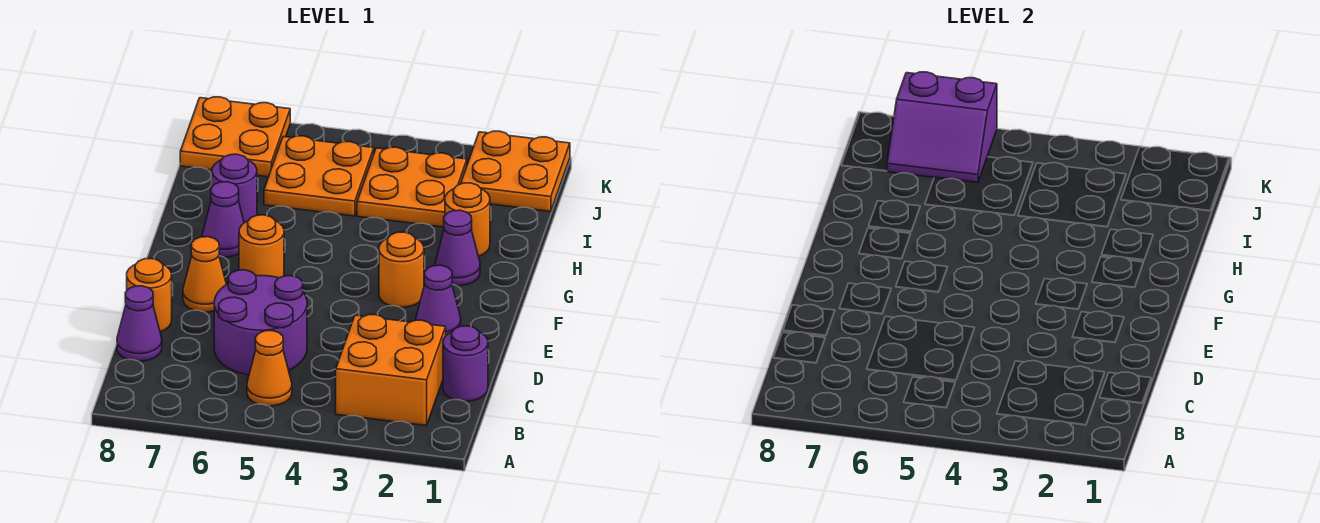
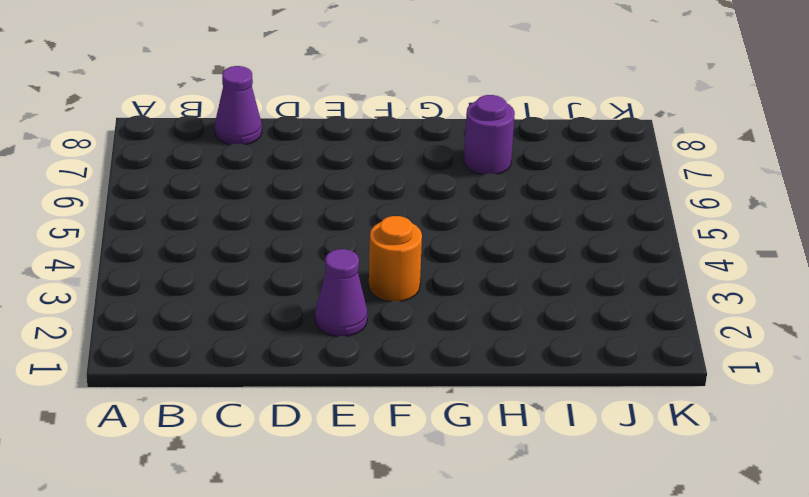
none -> orange 2x2 brick [336,315,446,426]
none -> orange 1x1 cone [247,331,292,406]
none -> purple 1x1 round brick [443,326,488,401]

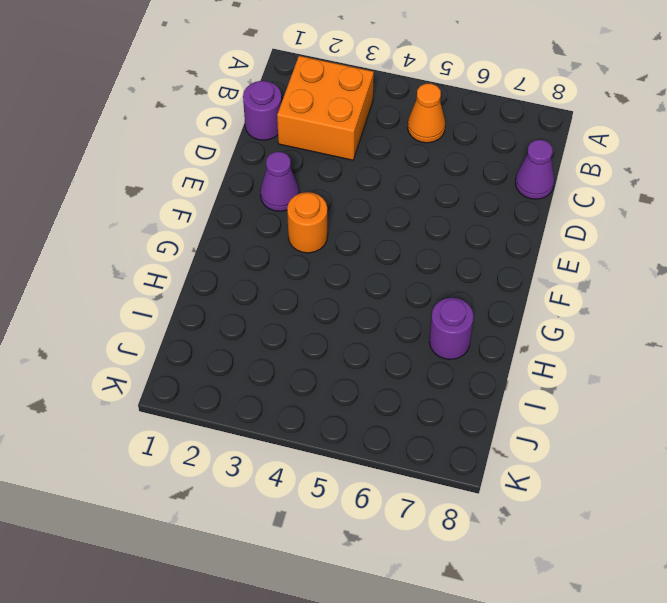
none -> purple 2x2 round brick [214,270,307,375]
none -> orange 1x1 round brick [127,259,172,332]
none -> orange 1x1 cone [183,237,226,312]

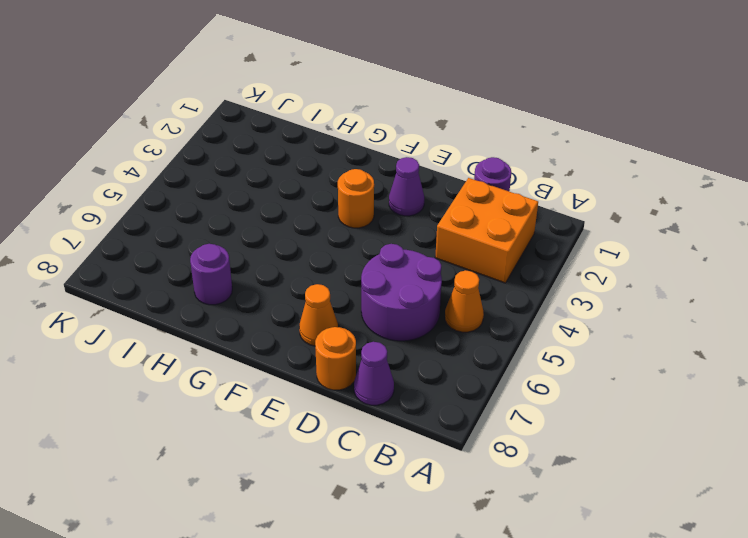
none -> orange 1x1 round brick [239,215,284,278]
none -> purple 1x1 cone [435,210,480,286]
none -> purple 1x1 cone [202,182,244,257]

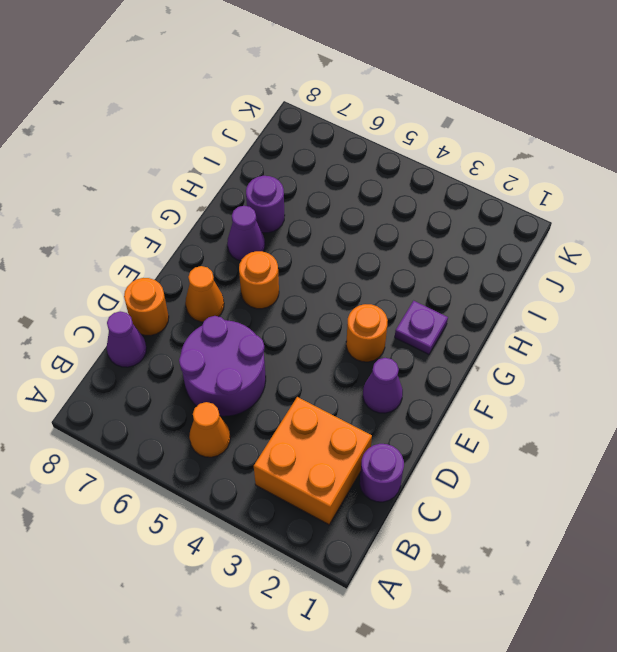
purple 1x1 plate [395,301,448,354] -> purple 1x1 cone [435,210,480,286]
none -> orange 1x1 round brick [445,183,490,256]
none -> orange 2x2 plate [357,147,467,227]
none -> orange 2x2 plate [264,136,374,216]

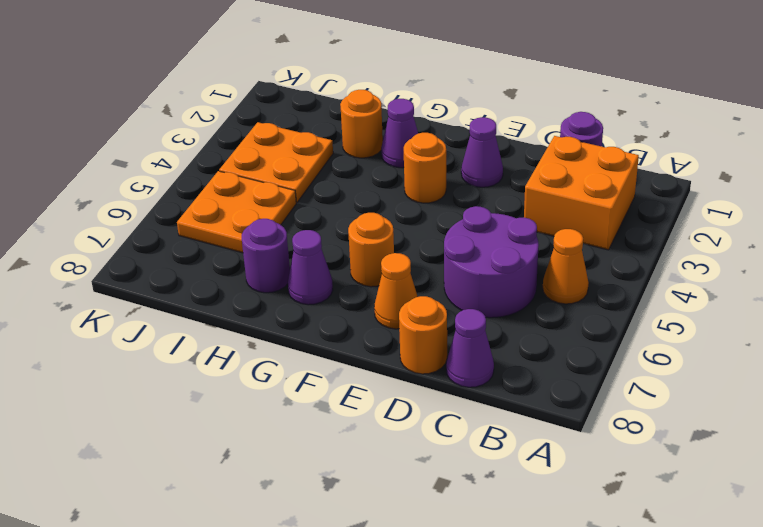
none -> orange 2x2 plate [461,131,570,212]
none -> orange 2x2 plate [180,97,290,177]
none -> purple 2x2 slope [887,72,997,183]

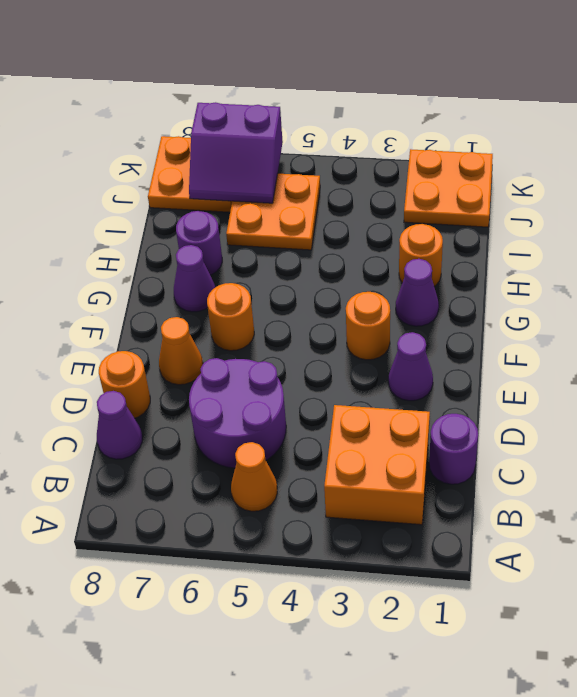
none -> orange 2x2 plate [357,147,467,227]

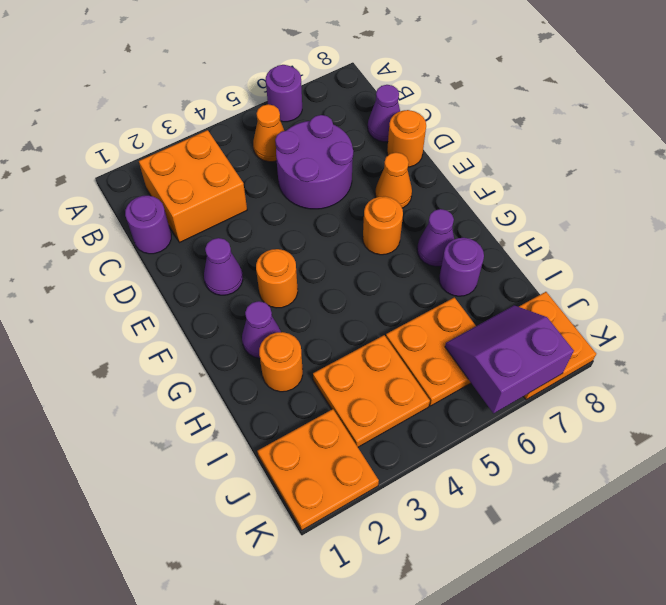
purple 1x1 round brick [266,65,302,122] -> none

